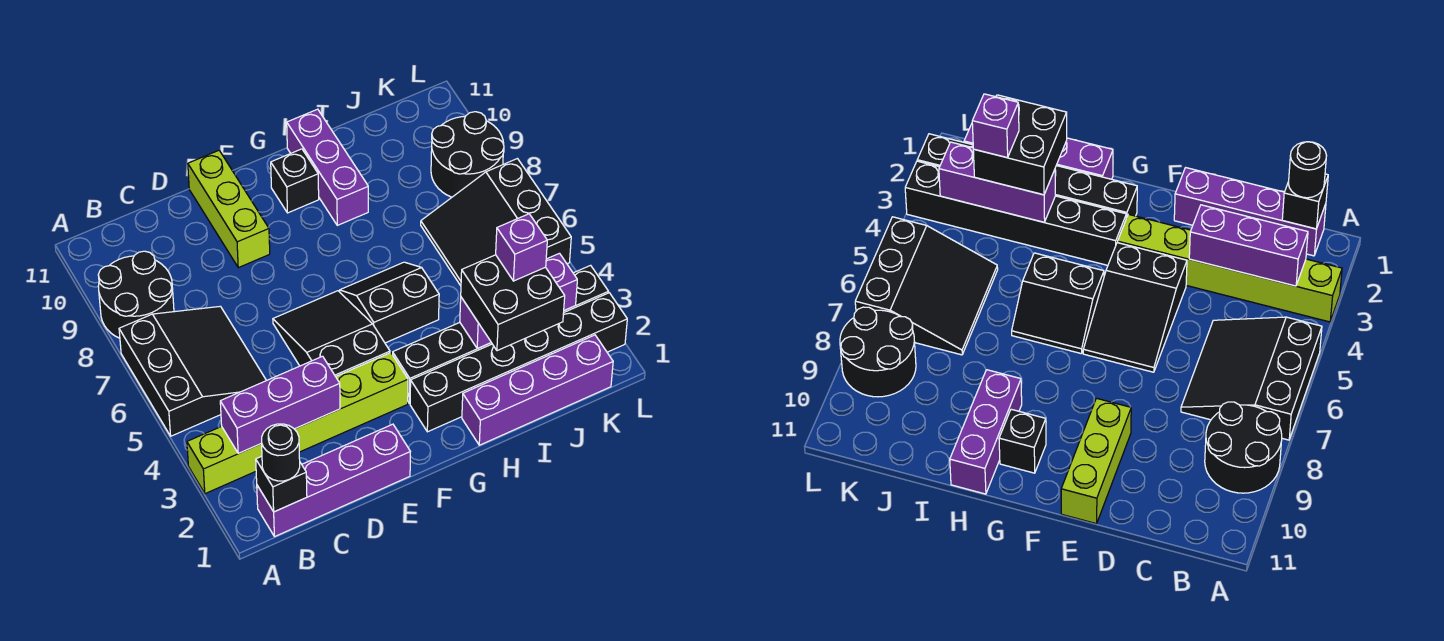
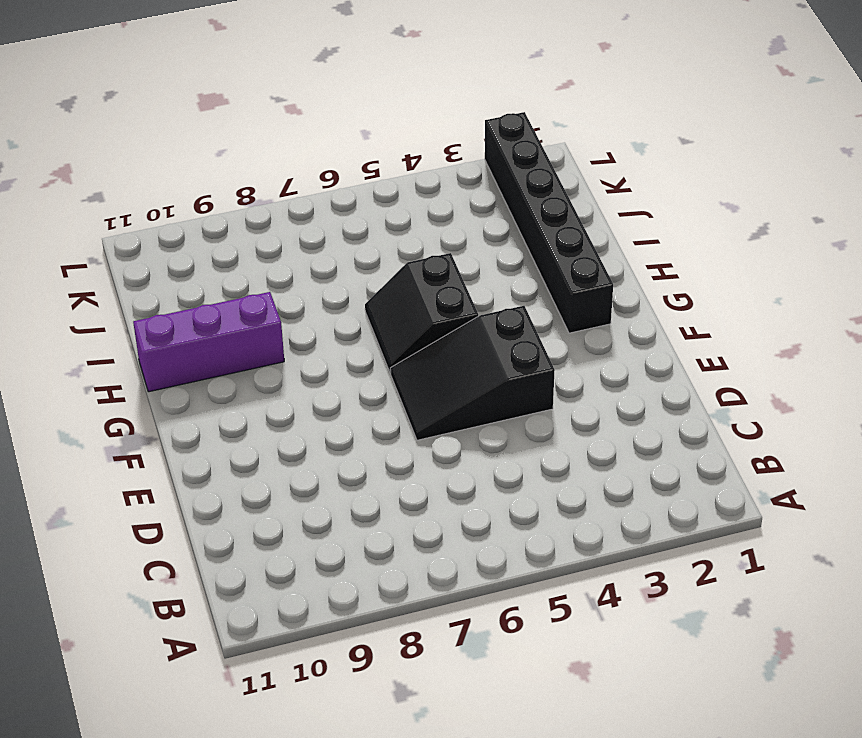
none -> lime 1x6 brick [187,353,408,494]
none -> black 3x3 slope [119,306,266,436]
none -> black 2x2 round brick [98,251,174,338]

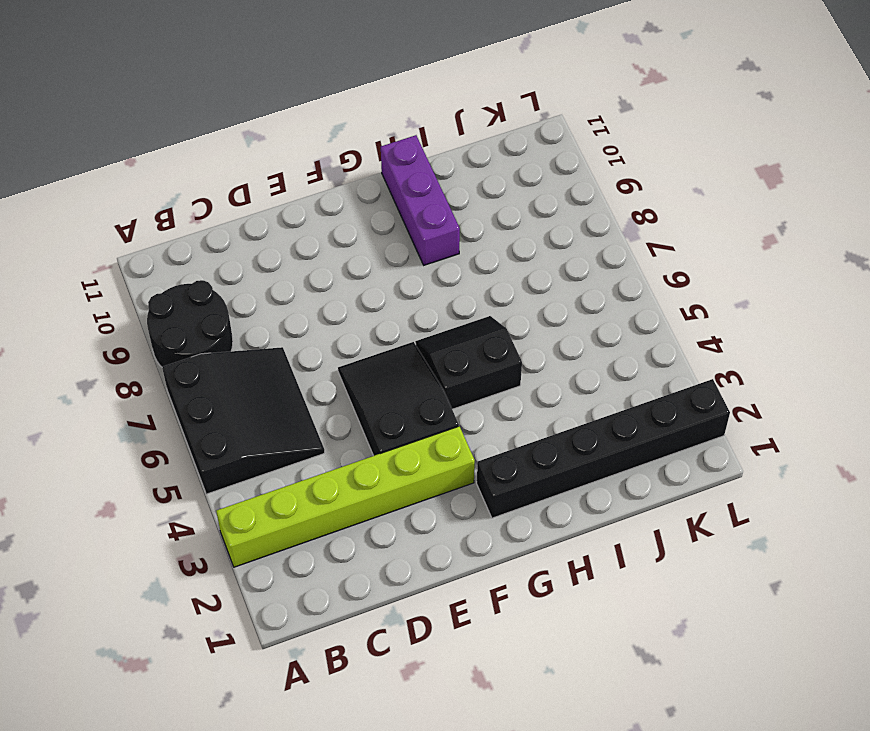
none -> purple 1x4 brick [257,424,410,537]
none -> lime 1x3 brick [188,151,270,268]
none -> black 1x6 brick [393,265,609,404]

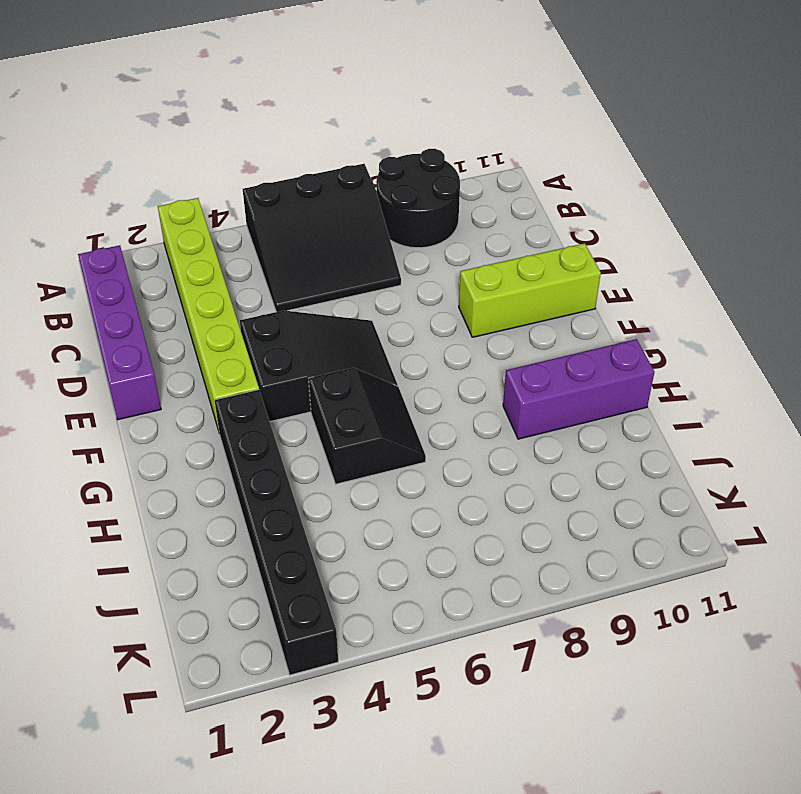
none -> black 1x6 brick [410,293,627,432]
none -> black 1x1 brick [271,149,319,213]
none -> purple 1x4 brick [462,335,613,445]

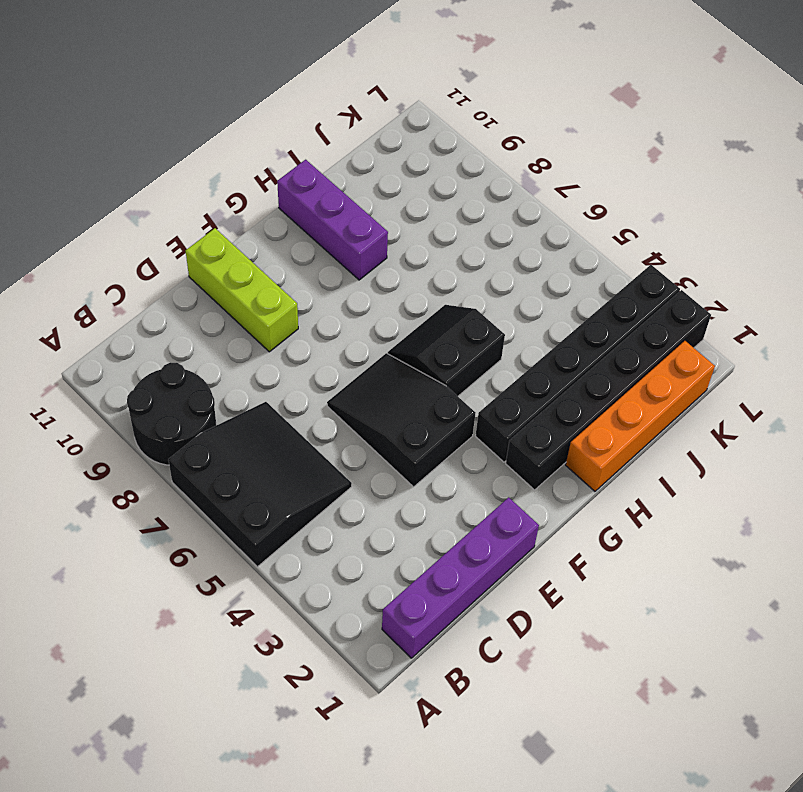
orange 1x4 brick [566,341,715,491] -> purple 1x4 brick [462,335,613,445]
none -> lime 1x6 brick [187,353,408,494]
none -> black 1x1 brick [271,149,319,213]
none -> black 3x3 slope [421,159,571,286]

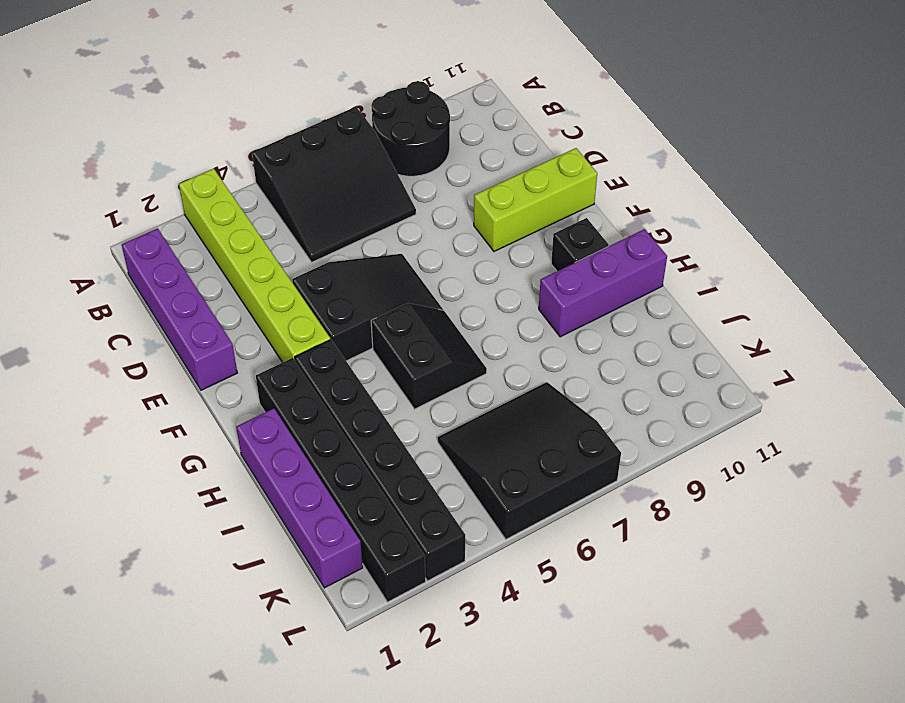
none -> black 2x2 round brick [431,112,504,197]
none -> black 1x1 brick [256,456,307,512]
none -> purple 1x3 brick [220,356,340,453]

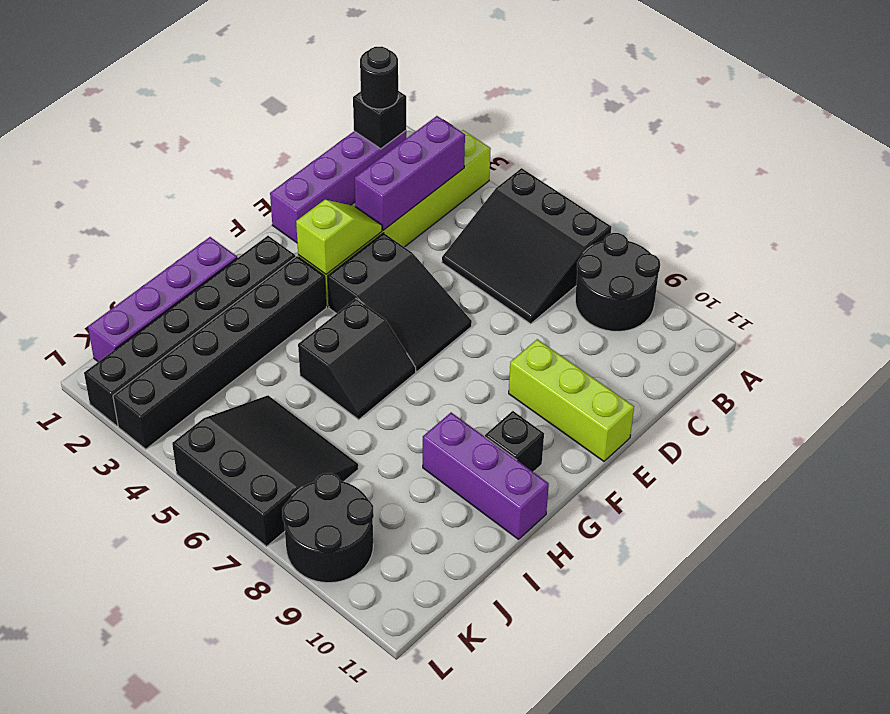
lime 1x2 slope [296,200,382,274] -> none
none -> purple 1x3 brick [460,253,577,349]
none -> black 2x2 brick [461,255,565,351]
none -> purple 1x1 brick [496,214,547,281]

